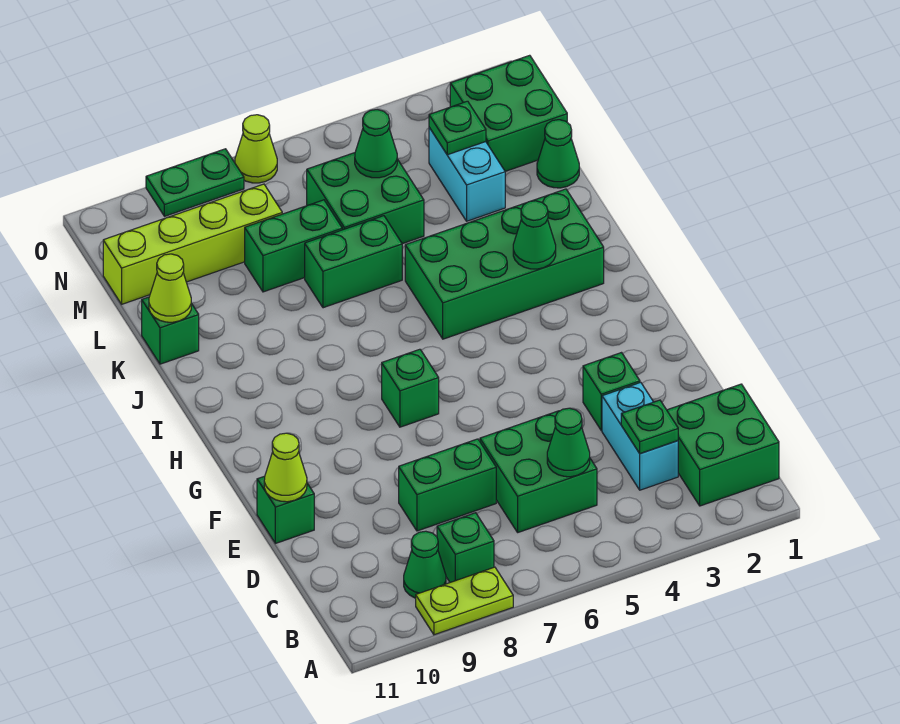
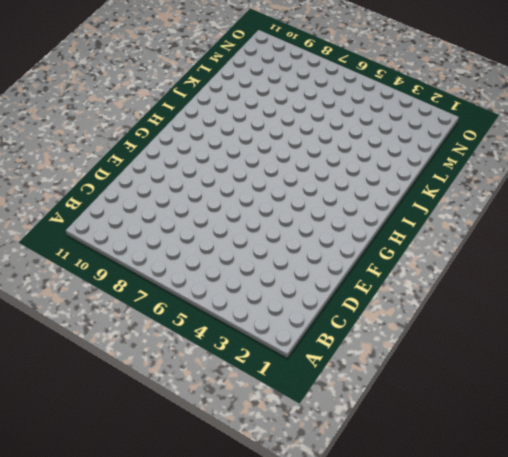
none -> lime 1x2 plate [416,567,513,635]
none -> green 2x2 brick [667,384,779,506]
none -> green 1x1 brick [437,513,494,582]

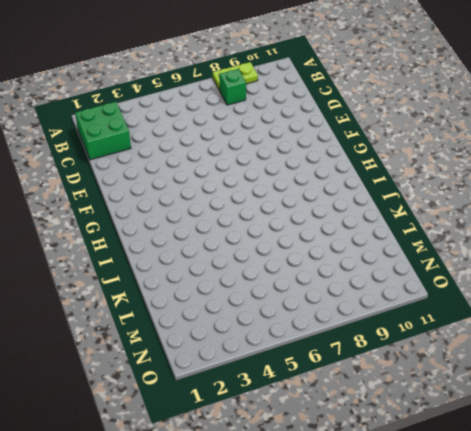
none -> green 1x1 cone [404,531,446,598]
none -> cyan 1x2 brick [602,382,678,490]
none -> green 2x2 brick [480,411,597,532]

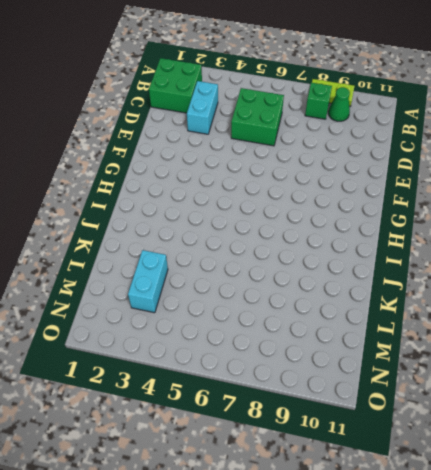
none -> green 1x2 brick [399,439,496,531]
none -> green 1x1 brick [583,353,640,430]
none -> green 1x1 brick [257,476,314,543]

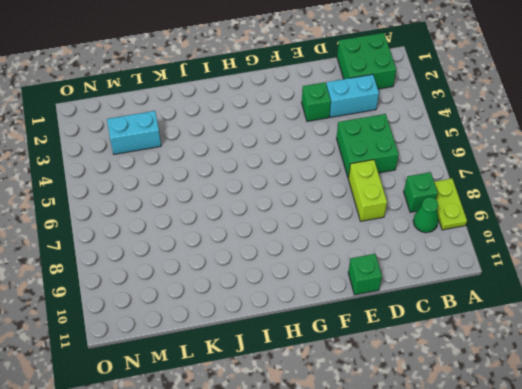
lime 1x2 brick [348,160,387,221] -> green 1x2 brick [399,439,496,531]
none -> green 1x1 brick [382,349,439,427]
none -> green 2x4 brick [405,189,604,339]
none -> green 1x2 brick [305,216,402,308]

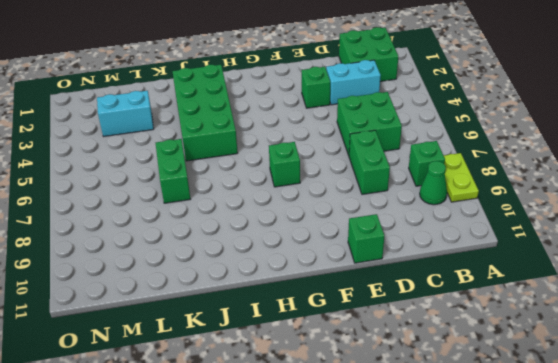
none -> green 1x1 brick [142,297,199,364]
none -> green 1x1 cone [537,120,579,188]
none -> green 2x2 brick [307,153,424,244]

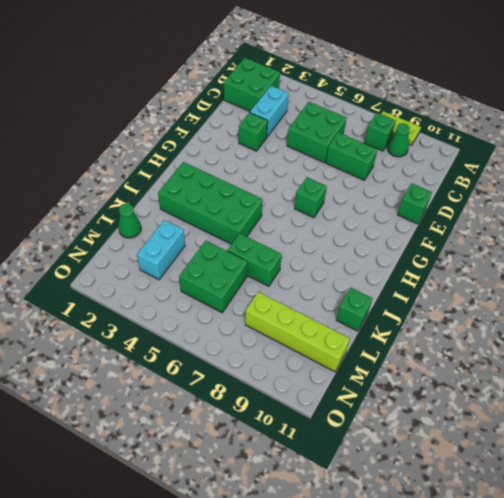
none -> green 1x2 brick [245,200,342,292]
none -> green 2x2 brick [450,55,567,171]
none -> lime 1x1 cone [235,115,277,183]

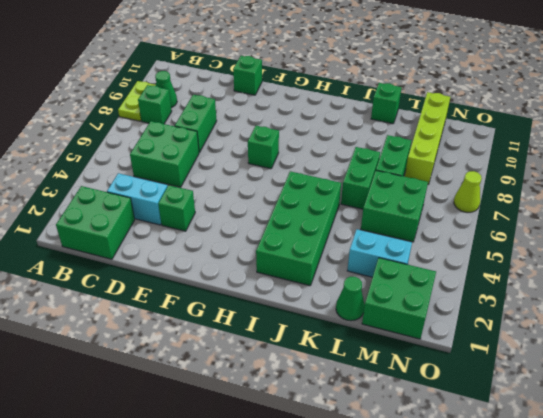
none -> green 1x2 plate [146,149,244,216]
none -> green 1x1 plate [621,400,678,454]
none -> green 1x1 cone [547,408,590,477]

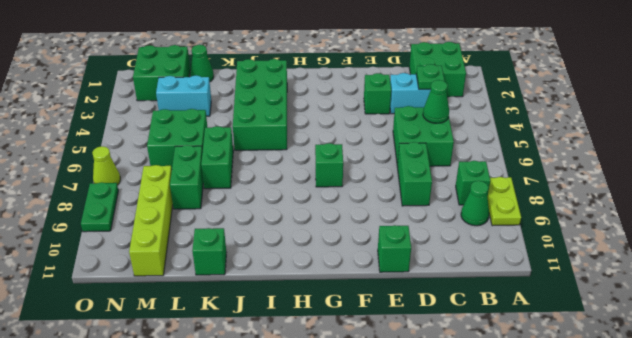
none -> lime 1x1 cone [264,433,307,502]
none -> green 1x1 cone [513,201,556,269]
none -> lime 1x1 cone [149,254,191,322]

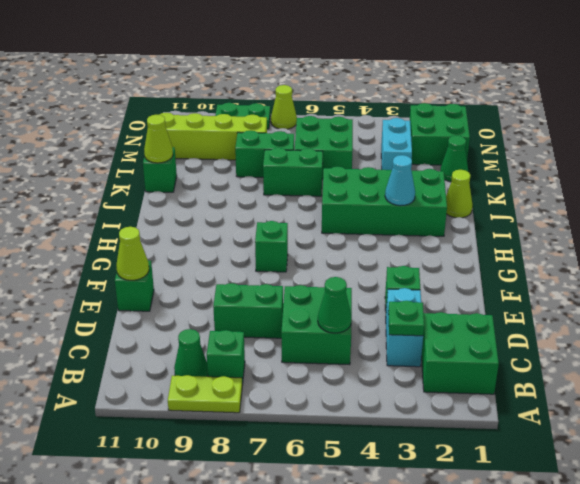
cyan 1x1 cone [385,155,415,206] -> green 1x1 cone [513,201,556,269]
lime 1x1 cone [446,170,472,218] -> none
none -> green 1x1 plate [429,101,486,155]
none -> green 1x1 cone [355,109,397,178]

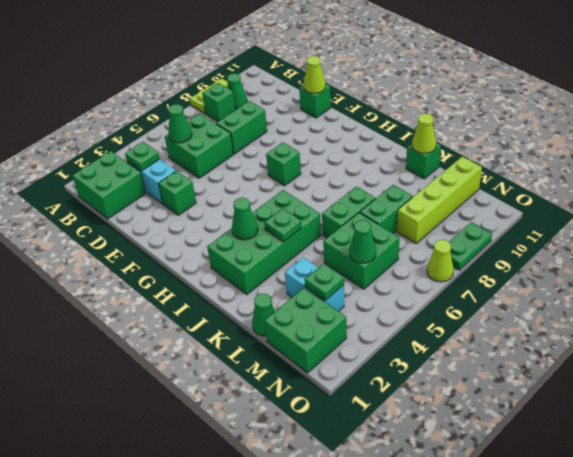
green 1x1 plate [264,209,302,242] -> none

